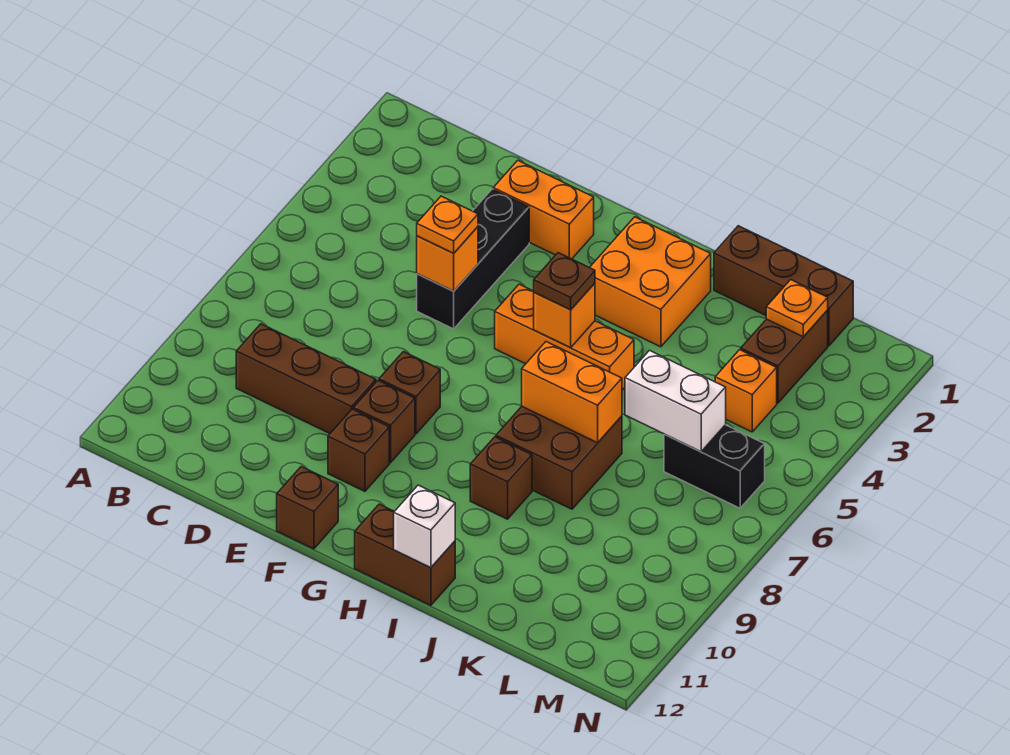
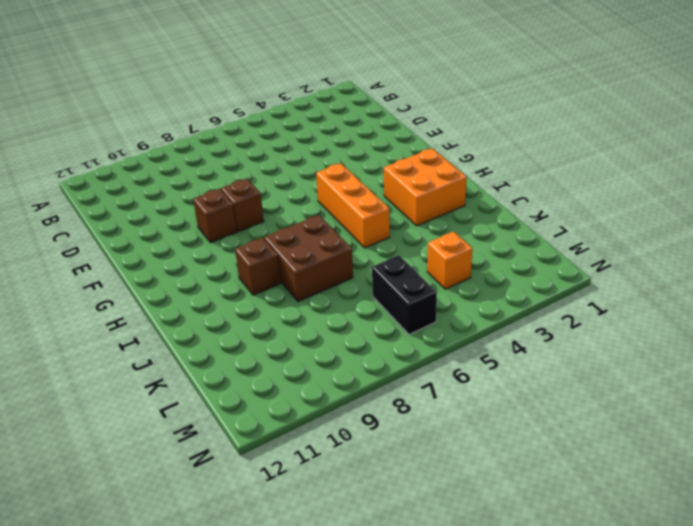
none -> brown 1x3 brick [236,324,376,433]
none -> orange 1x2 brick [493,160,594,259]
none -> black 1x3 brick [417,189,529,329]

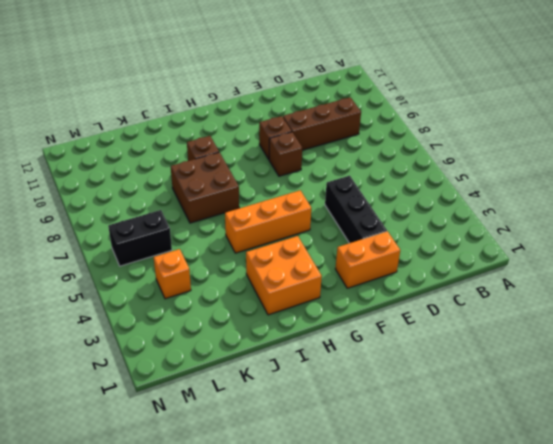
none -> brown 1x1 brick [328,409,389,491]
none -> brown 1x1 brick [277,467,338,549]
none -> brown 1x2 brick [355,504,455,605]

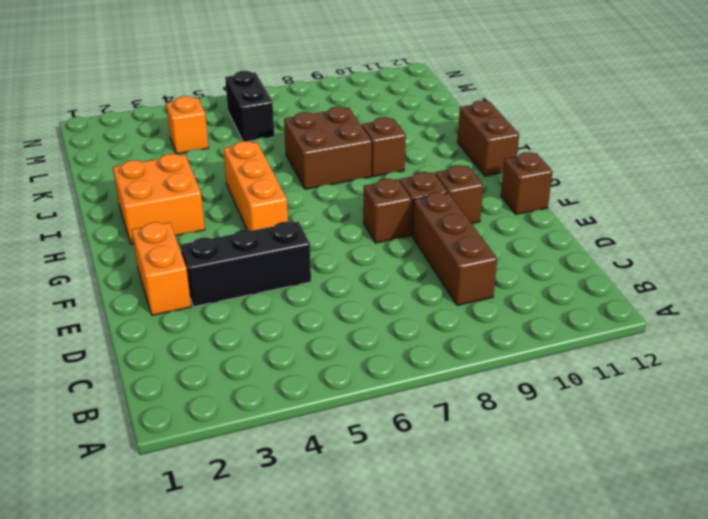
none -> brown 1x3 brick [714,226,853,346]
none -> brown 1x2 brick [741,310,828,403]
none -> orange 1x1 brick [417,227,478,291]

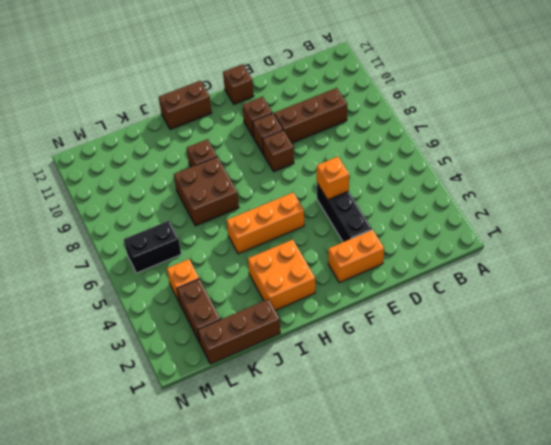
none -> orange 1x1 brick [534,283,595,348]
none -> orange 1x2 brick [522,342,622,443]
none -> white 1x1 brick [394,485,455,568]

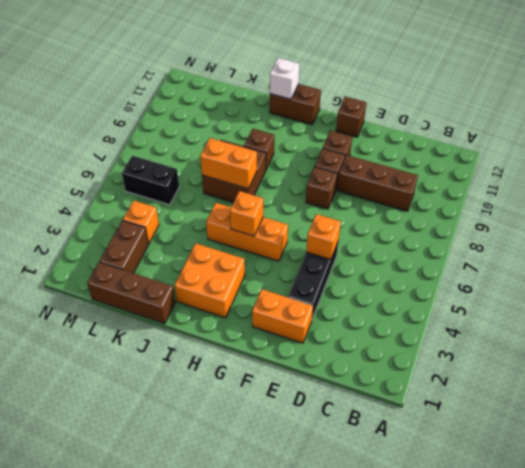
none -> white 1x2 brick [625,350,726,452]
none -> orange 1x1 plate [766,280,828,337]
none -> orange 1x1 plate [417,196,478,253]

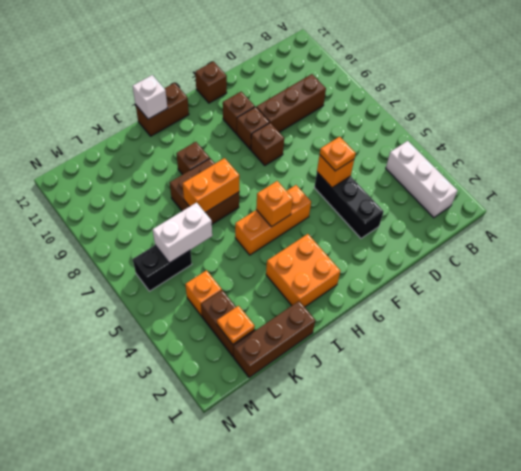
white 1x3 brick [386,141,457,218] -> none
none -> orange 1x2 brick [493,160,594,259]
none -> brown 1x1 plate [534,253,595,310]

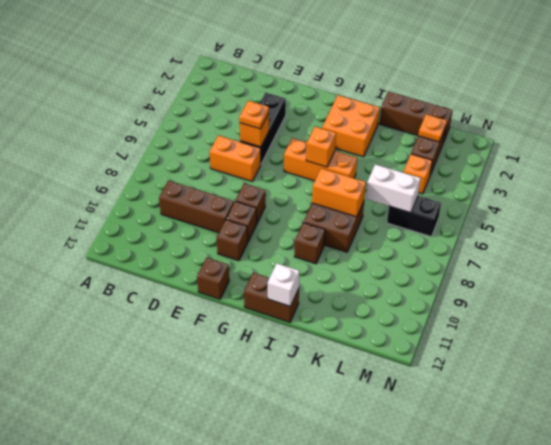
orange 1x2 brick [209,135,261,182] -> orange 1x2 brick moved to [493,160,594,259]
none -> brown 1x1 plate [534,253,595,310]

